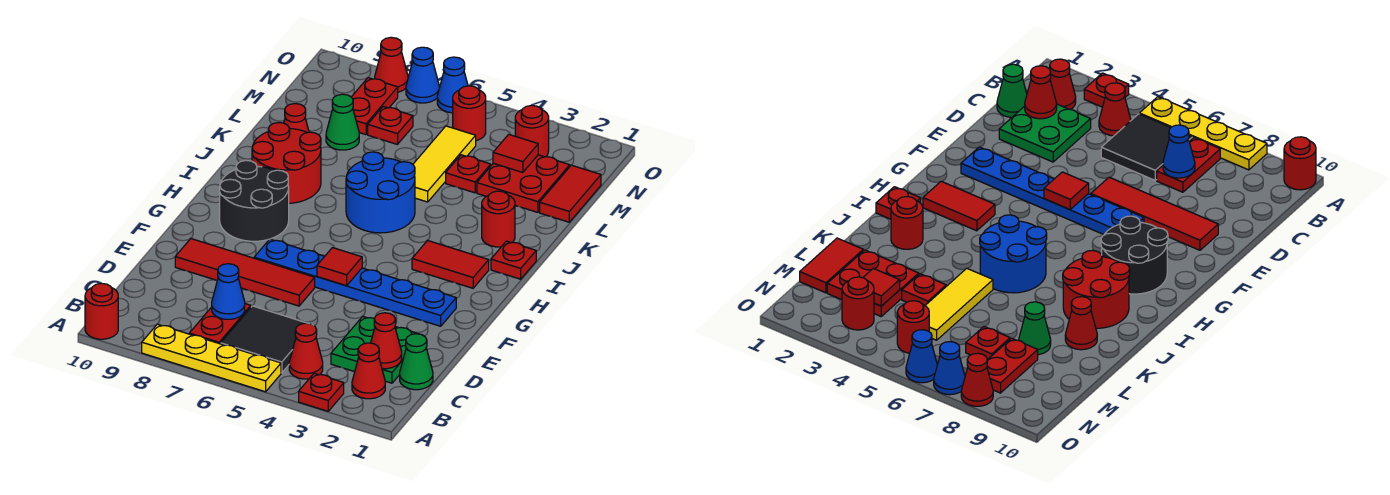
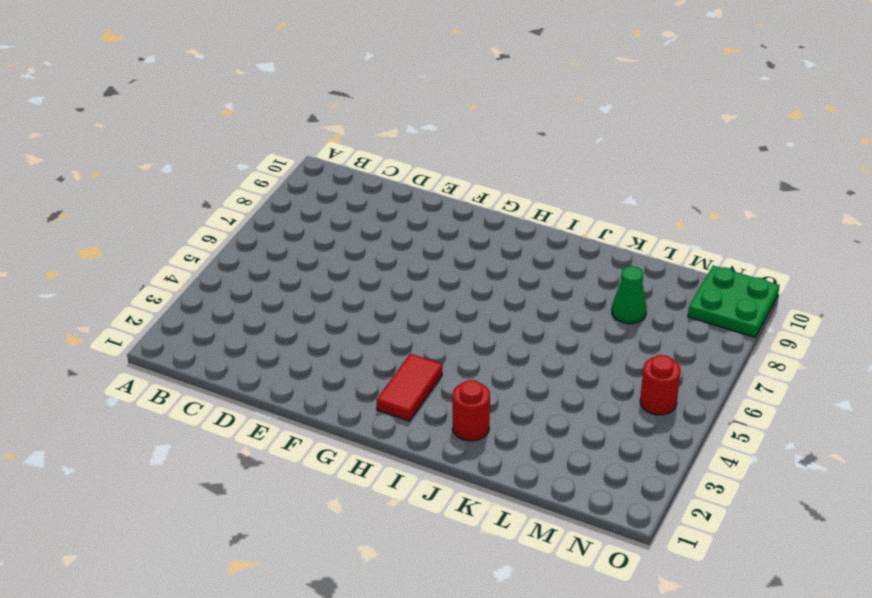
green 2x2 plate [688,265,780,338] -> green 2x2 plate moved to [331,316,418,383]
none -> red 1x1 plate [299,373,344,411]
none -> yellow 1x4 plate [142,324,281,392]
none -> red 1x1 round brick [85,283,118,339]
none -> red 1x1 cone [352,343,385,399]

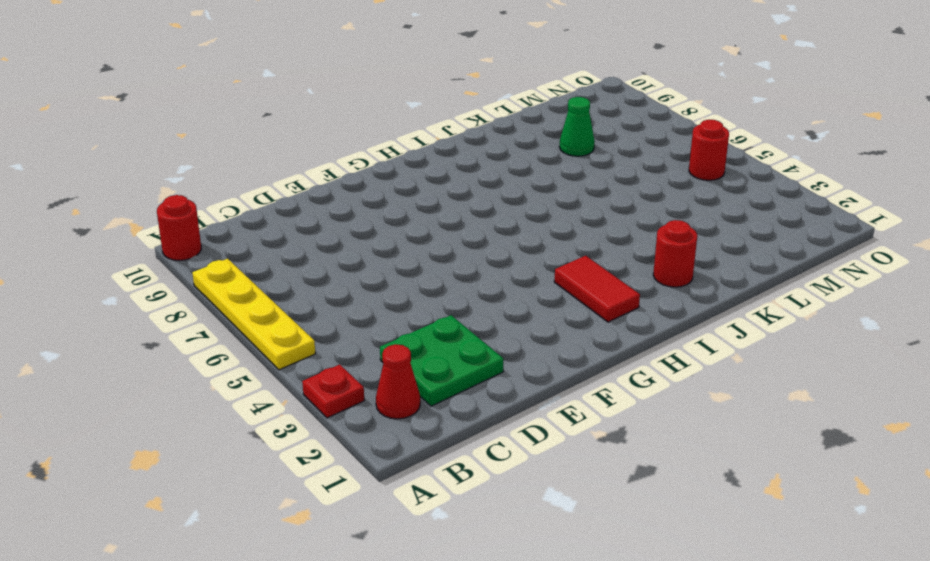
none -> red 1x1 cone [289,323,323,379]
none -> black 2x2 tile [221,306,308,373]
none -> red 1x2 plate [189,304,251,344]
none -> green 1x1 cone [400,334,433,390]

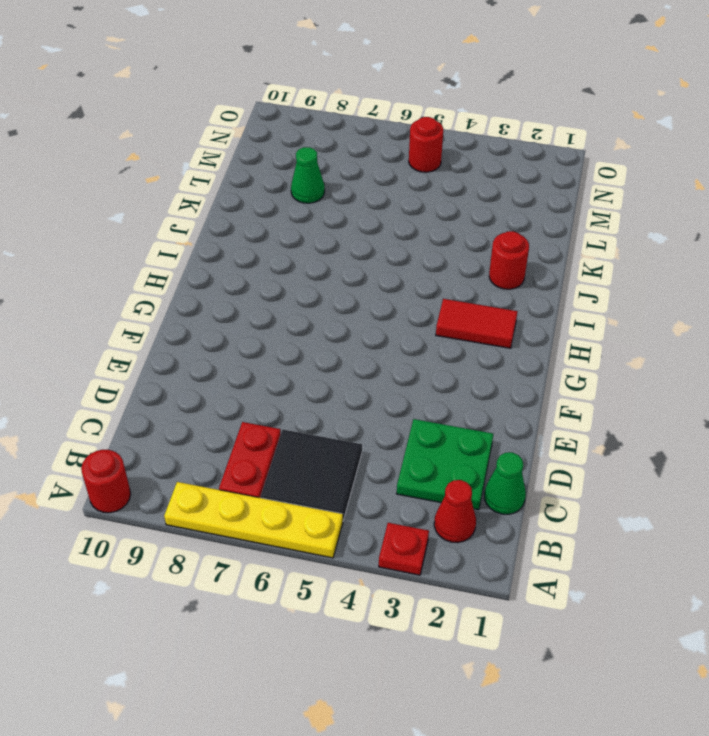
none -> red 1x1 cone [289,323,323,379]
none -> red 1x4 tile [175,239,315,306]
none -> blue 1x6 plate [254,239,456,326]
none -> black 2x2 round brick [220,160,289,241]

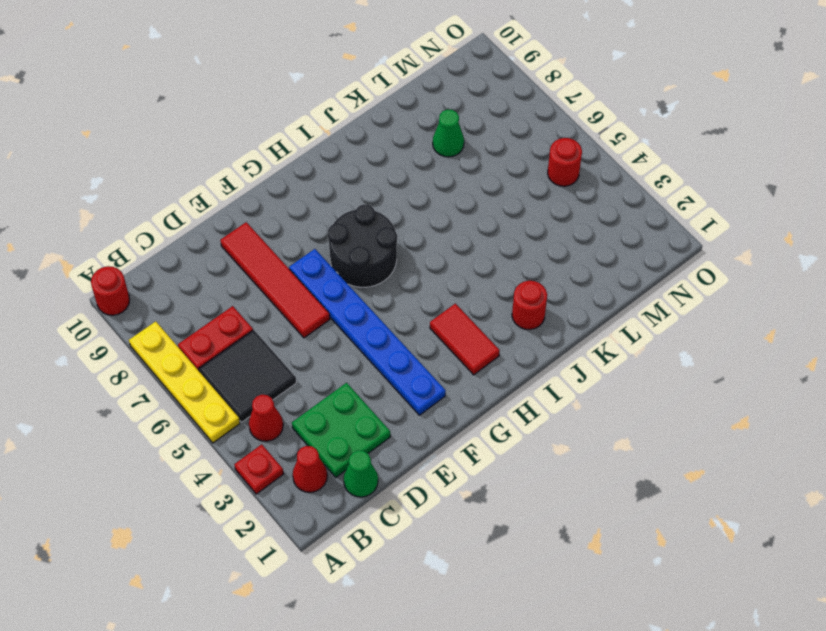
black 2x2 round brick [328,204,397,287] -> black 2x2 round brick moved to [220,160,289,241]
none -> red 1x1 plate [491,241,536,279]
none -> blue 2x2 round brick [346,152,415,233]
none -> red 2x2 round brick [252,123,321,203]
none -> yellow 1x3 tile [413,126,476,202]

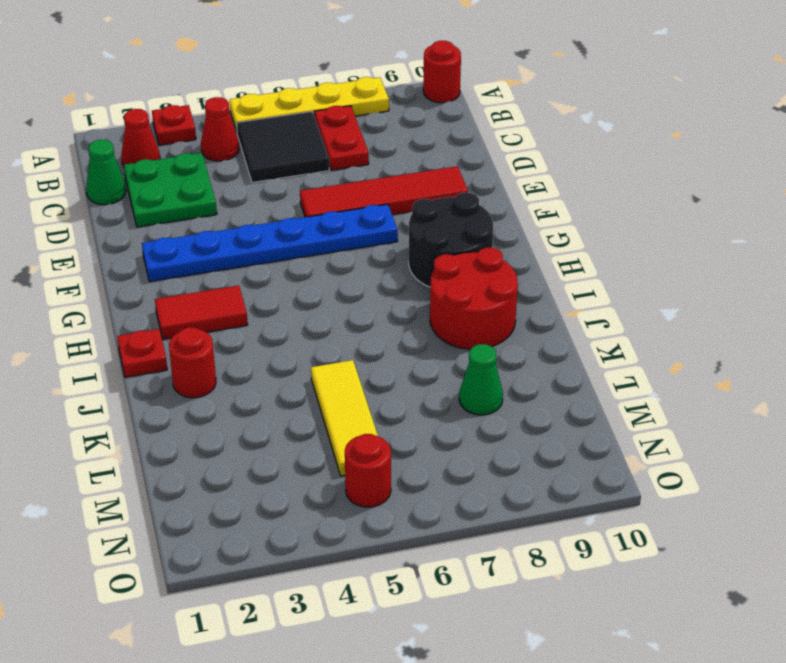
none -> blue 2x2 round brick [346,152,415,233]
none -> red 1x1 cone [284,104,309,133]
none -> red 1x2 tile [540,165,601,222]
none -> red 2x2 plate [477,155,570,212]

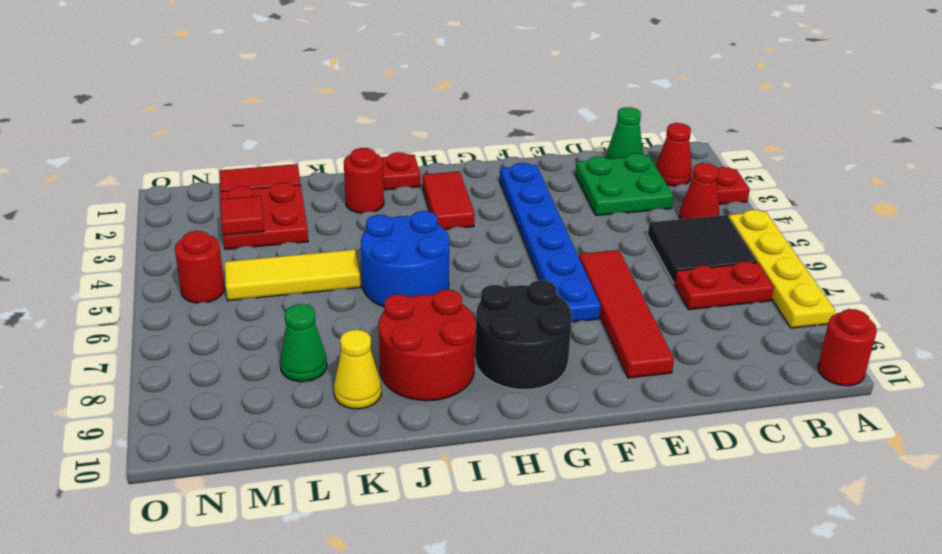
yellow 1x1 cone [334,330,381,409] -> red 1x1 cone [284,104,309,133]
none -> red 1x1 plate [446,155,491,193]
none -> red 1x1 plate [368,106,413,144]
none -> red 1x2 plate [352,78,398,135]
none -> red 1x1 round brick [515,105,549,157]

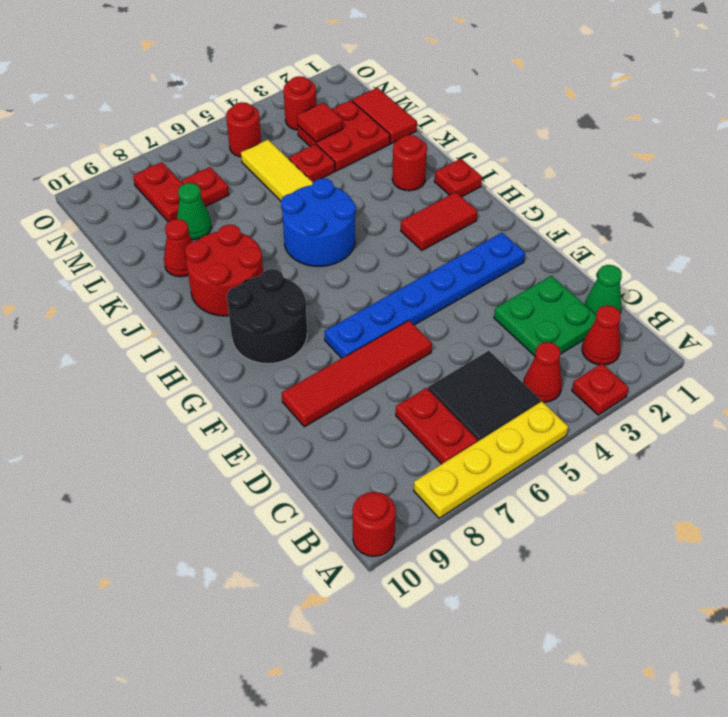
none -> blue 1x1 cone [437,57,468,113]
none -> blue 1x1 cone [406,47,439,103]
none -> red 1x1 cone [375,37,408,92]
none -> red 1x1 cone [371,313,402,369]

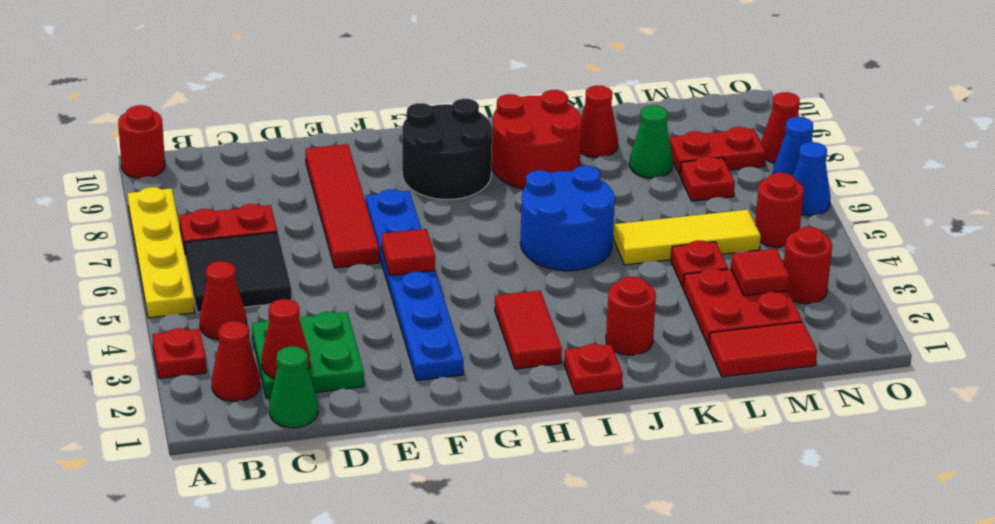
none -> blue 1x1 cone [212,264,245,319]

